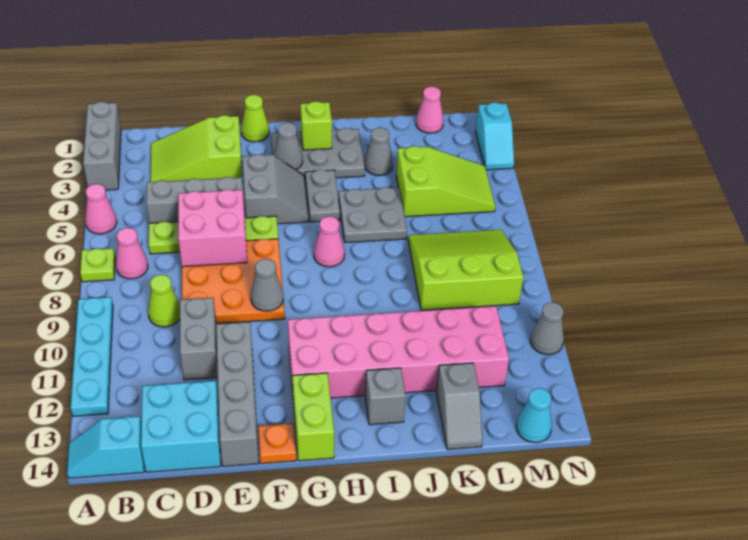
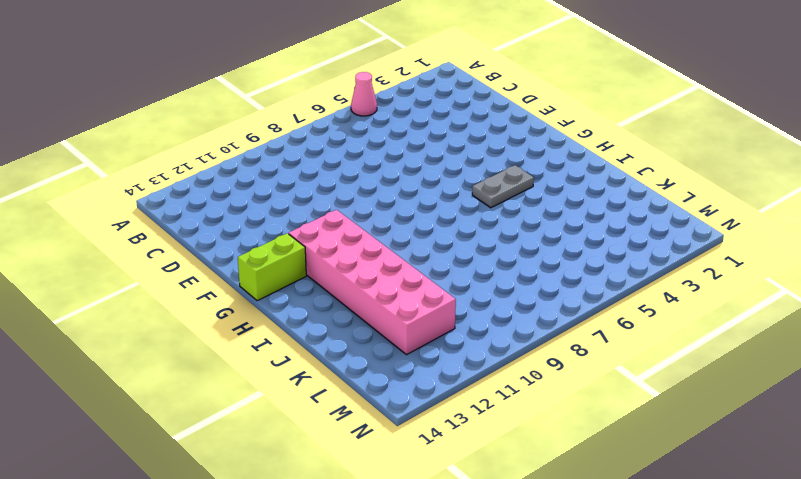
none -> grey 1x3 brick [83,102,121,190]
none -> lime 1x1 plate [80,248,115,282]
none -> cyan 1x4 plate [71,297,113,416]
none -> cyan 1x2 slope [67,416,144,478]

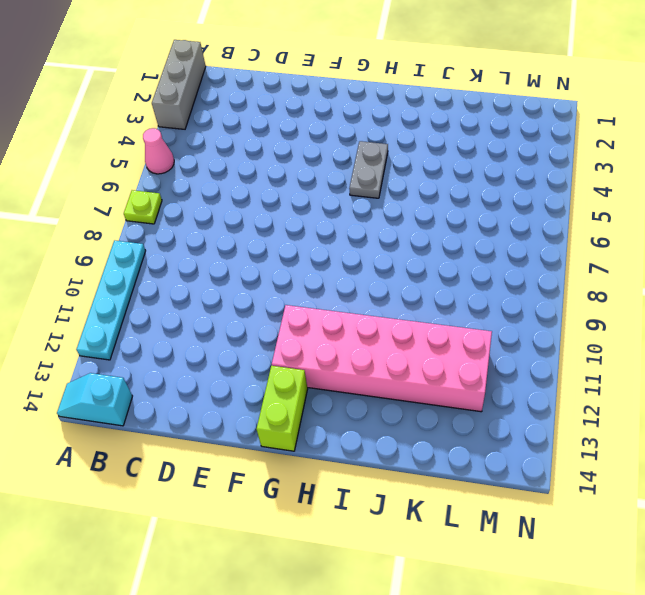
none -> pink 1x1 cone [116,228,148,279]
none -> lime 2x3 slope [151,115,243,182]
none -> grey 1x3 brick [146,177,245,223]
none -> lime 1x4 plate [149,216,278,254]

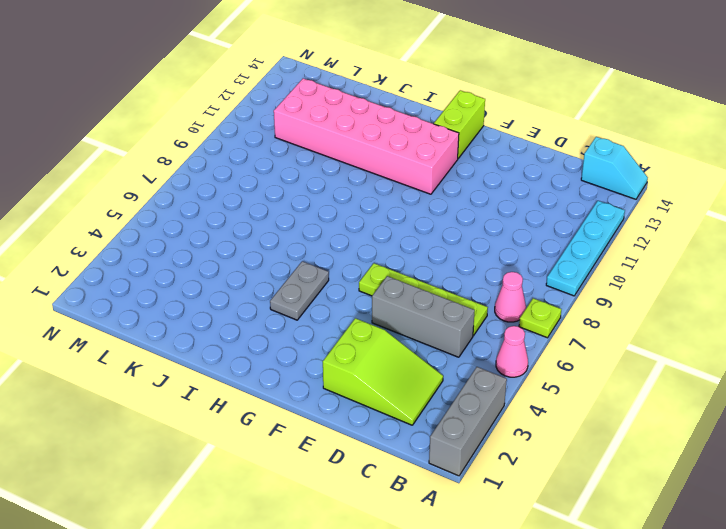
none -> lime 1x1 cone [148,275,180,327]
none -> cyan 2x2 brick [141,381,221,472]
none -> orange 3x3 plate [182,239,285,324]
none -> grey 1x2 brick [180,298,218,380]

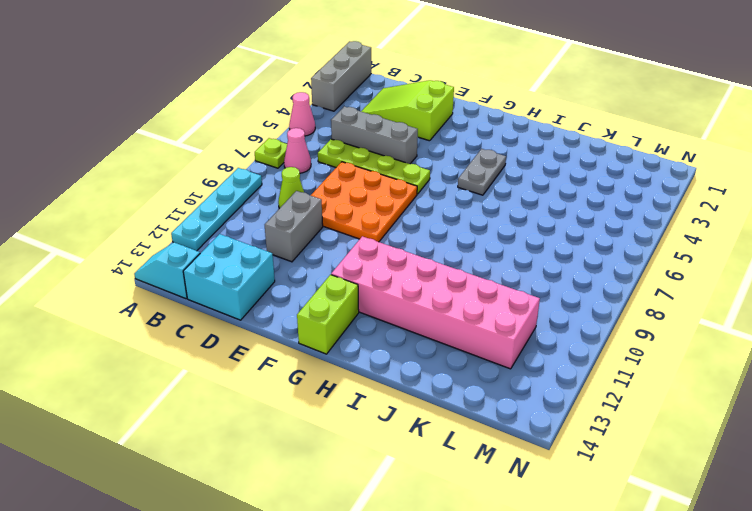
none -> grey 1x4 brick [216,322,259,467]
none -> lime 1x1 cone [241,95,269,142]
none -> grey 2x2 slope [243,154,308,224]
none -> orange 1x1 plate [258,423,296,464]

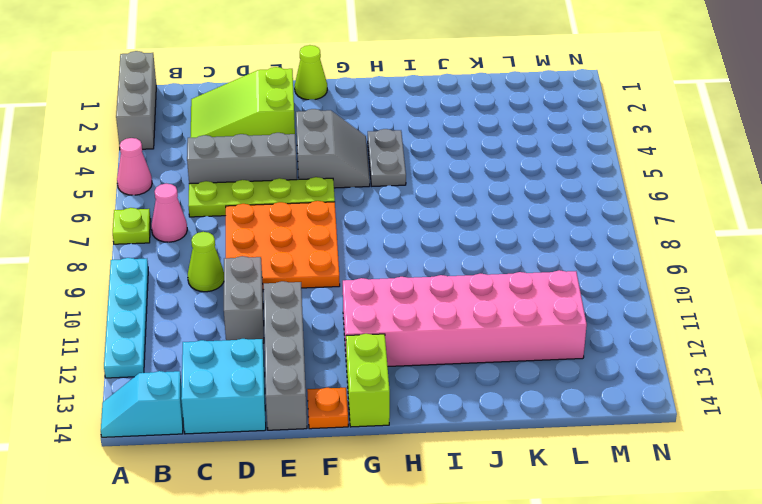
none -> grey 2x3 plate [271,128,365,179]
none -> pink 1x1 cone [314,216,345,267]
none -> grey 2x2 plate [339,187,407,243]
none -> grey 1x1 brick [365,368,406,425]

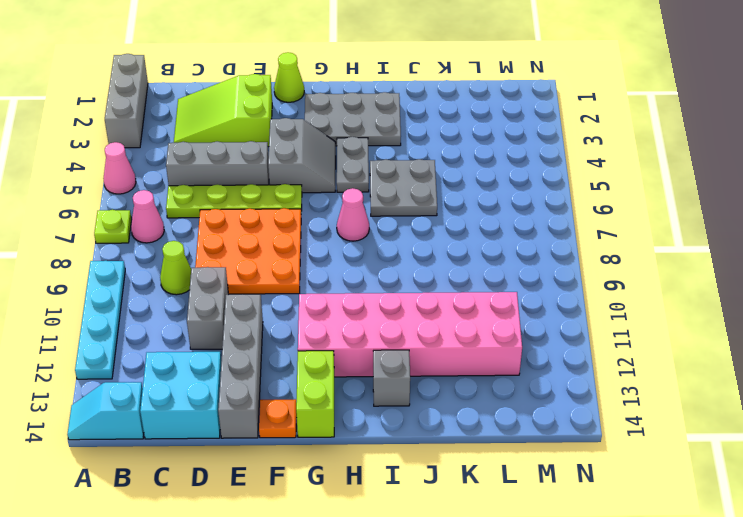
none -> grey 1x1 cone [365,128,393,175]
none -> lime 2x3 slope [396,146,495,217]
none -> lime 3x3 slope [408,230,523,310]
none -> grey 1x2 slope [436,363,482,449]

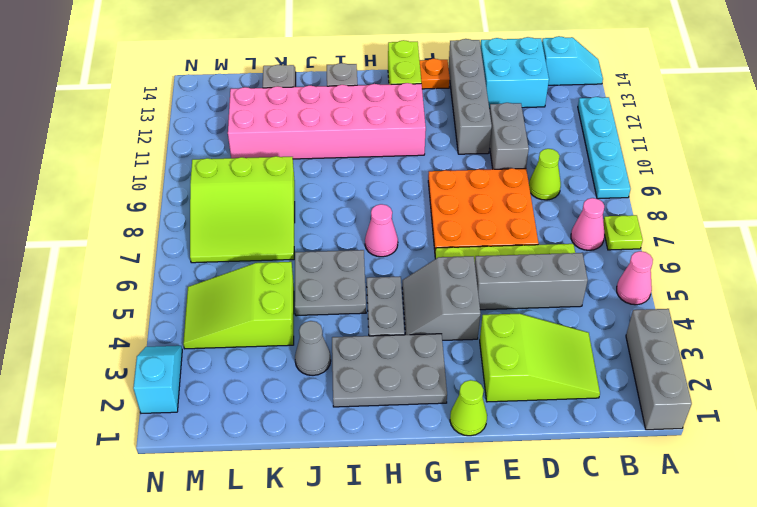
none -> pink 1x1 cone [416,87,444,133]
none -> cyan 1x1 cone [516,388,552,443]
none -> grey 1x1 cone [530,302,564,355]
none -> pink 2x2 brick [178,190,247,267]

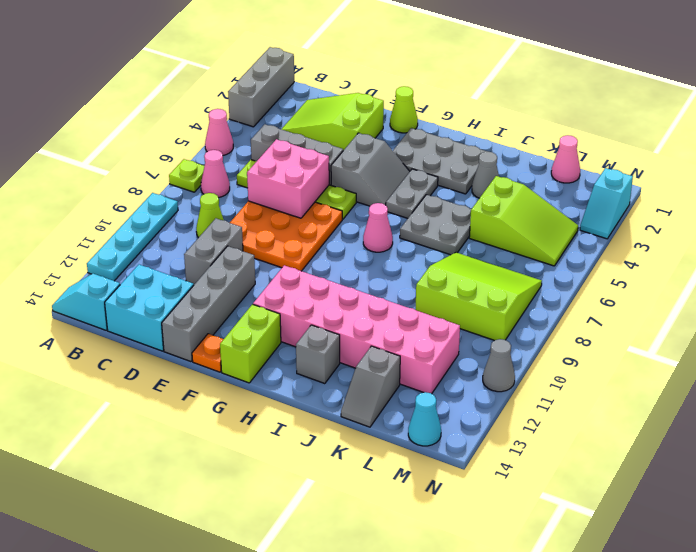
none -> grey 1x1 cone [251,259,283,311]
none -> grey 1x1 cone [274,123,303,170]
none -> lime 1x1 brick [301,101,332,150]

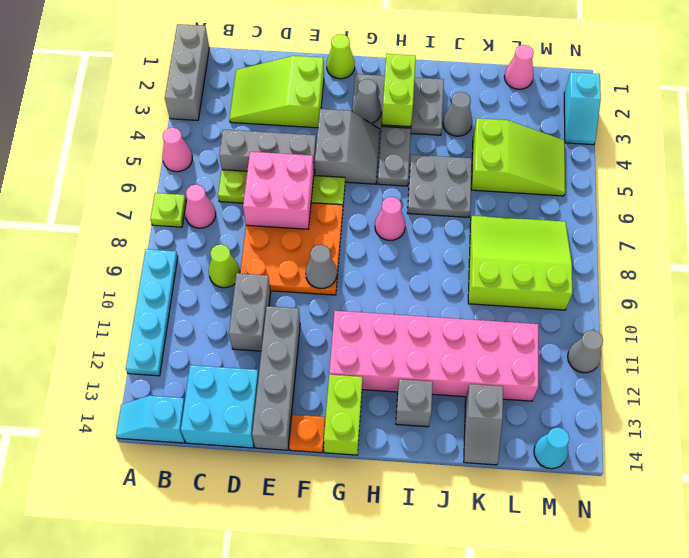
lime 1x2 brick [382,54,416,127] -> lime 1x1 brick [301,101,332,150]

